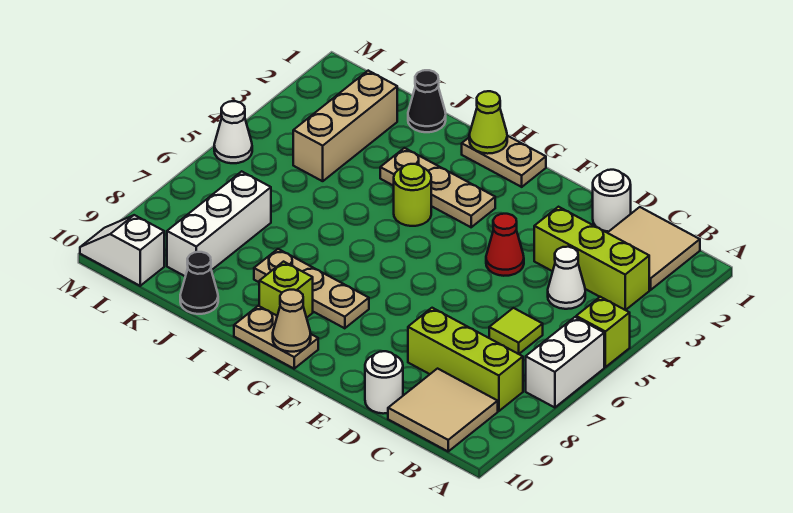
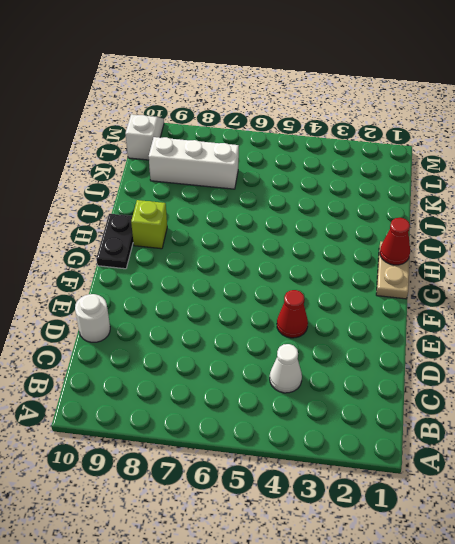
black 1x2 plate [96,214,133,269] -> tan 1x2 plate [234,306,318,369]
red 1x1 cone [380,218,410,265] -> lime 1x1 cone [469,91,507,154]
none -> lime 1x1 brick [576,297,630,367]
none -> white 1x2 brick [526,317,604,408]
none -> tan 2x2 tile [608,207,700,290]

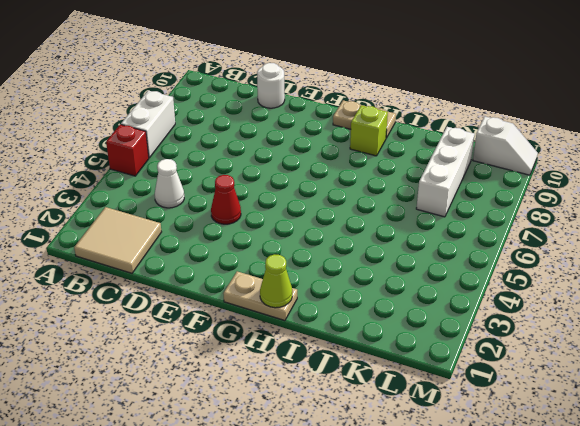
red 1x1 brick [106,124,149,176] -> lime 1x1 brick [576,297,630,367]
none -> lime 1x3 brick [534,207,649,310]
none -> lime 1x3 brick [408,308,523,411]
none -> tan 2x2 tile [388,369,498,451]

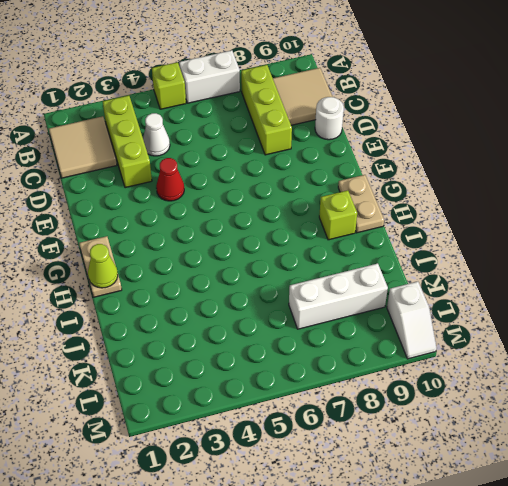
none -> lime 1x1 tile [489,308,543,354]
none -> white 1x1 round brick [593,170,631,232]
none -> tan 1x3 plate [380,148,495,227]

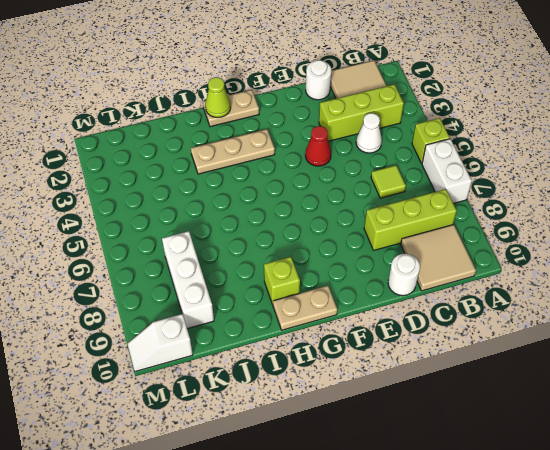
none -> tan 1x3 plate [254,249,369,328]
none -> lime 1x1 round brick [393,164,431,226]
none -> black 1x1 cone [408,70,446,132]

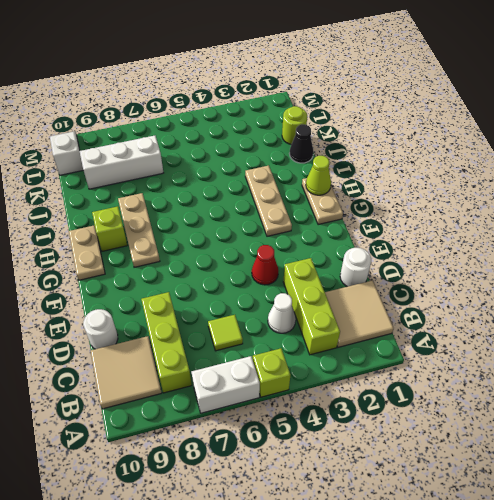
lime 1x1 round brick [282,106,307,145] -> lime 1x1 round brick moved to [393,164,431,226]
none -> black 1x1 cone [180,252,218,314]
none -> tan 1x3 brick [293,71,397,181]
none -> white 1x1 cone [214,101,252,163]

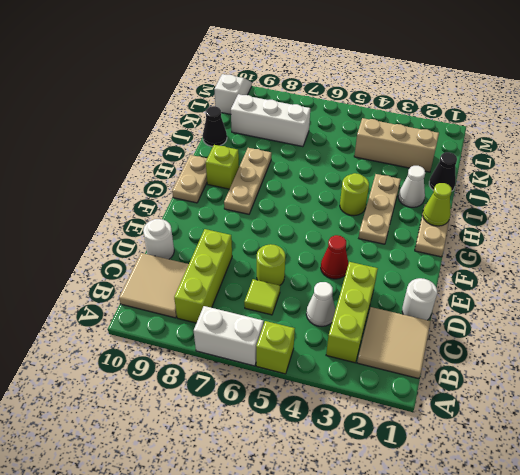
lime 1x1 round brick [257,244,285,285] -> none
white 1x1 cone [398,166,425,207] -> white 1x1 cone moved to [214,101,252,163]
none -> tan 1x1 cone [273,290,311,352]

